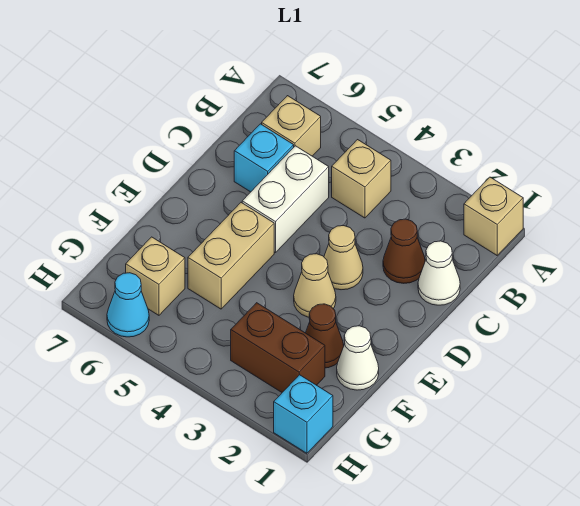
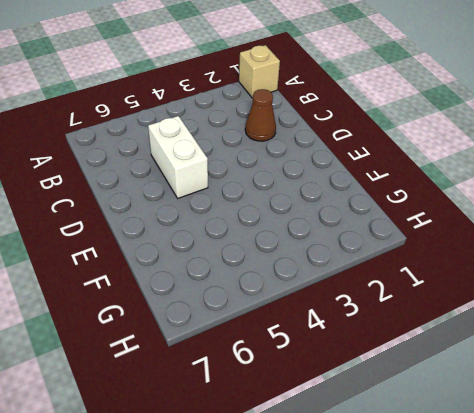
none -> tan 1x1 brick [332,140,391,218]
none -> tan 1x1 brick [262,96,321,156]
none -> white 1x1 cone [418,241,460,305]

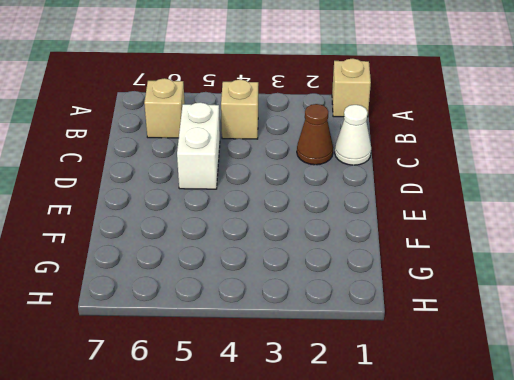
none -> cyan 1x1 brick [234,124,294,192]
none -> tan 1x1 cone [324,226,363,290]
none -> tan 1x1 cone [294,254,336,317]

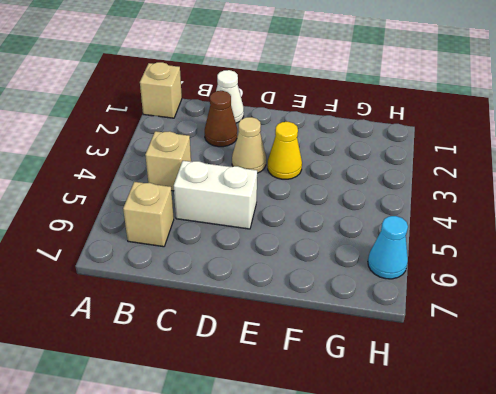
yellow 1x1 cone [268,122,302,179] -> tan 1x1 cone [294,254,336,317]
none -> cyan 1x1 brick [234,124,294,192]
none -> tan 1x2 brick [188,203,274,309]
none -> white 1x1 cone [337,326,379,390]

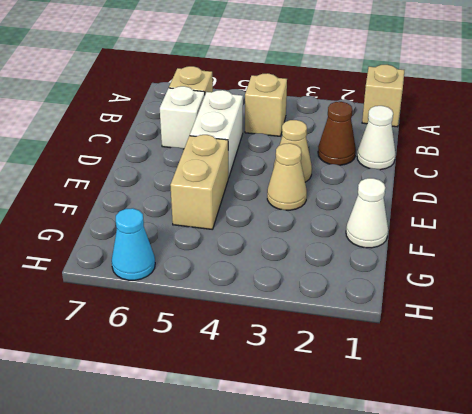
white 1x1 brick [160,86,205,149] -> cyan 1x1 brick [234,124,294,192]
none -> brown 1x1 cone [306,304,344,368]
none -> brown 1x2 brick [231,303,325,392]
none -> tan 1x1 brick [126,237,185,315]

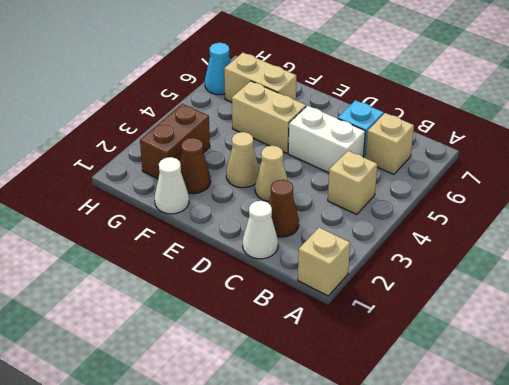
tan 1x2 brick [224,53,296,102] -> tan 1x1 brick [126,237,185,315]
none -> cyan 1x1 brick [274,375,333,453]

